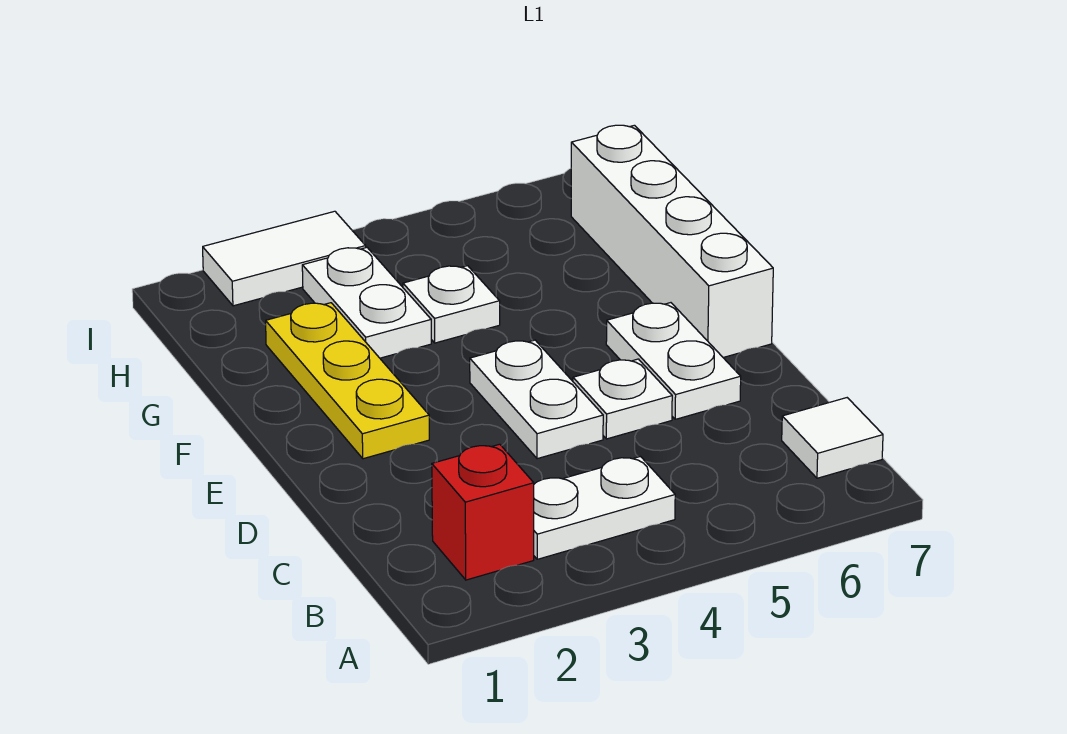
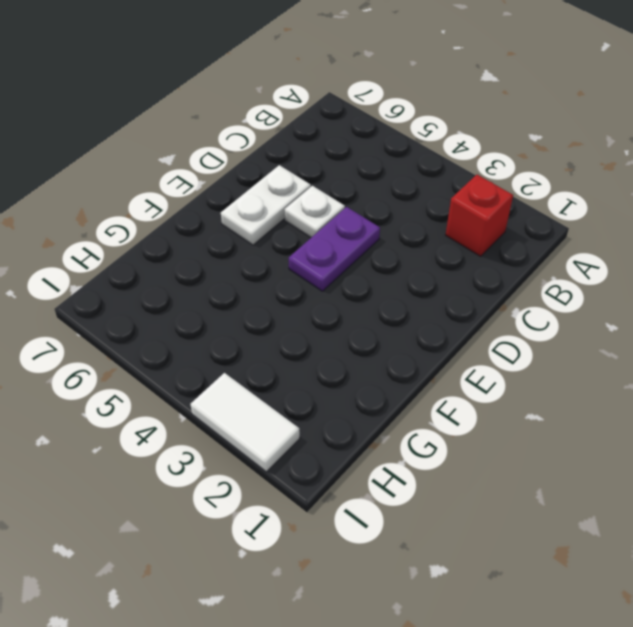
purple 1x2 plate [289,207,380,291] -> white 1x2 plate [470,340,603,459]
none -> white 1x2 plate [534,457,675,559]
none -> white 1x1 tile [782,398,883,478]

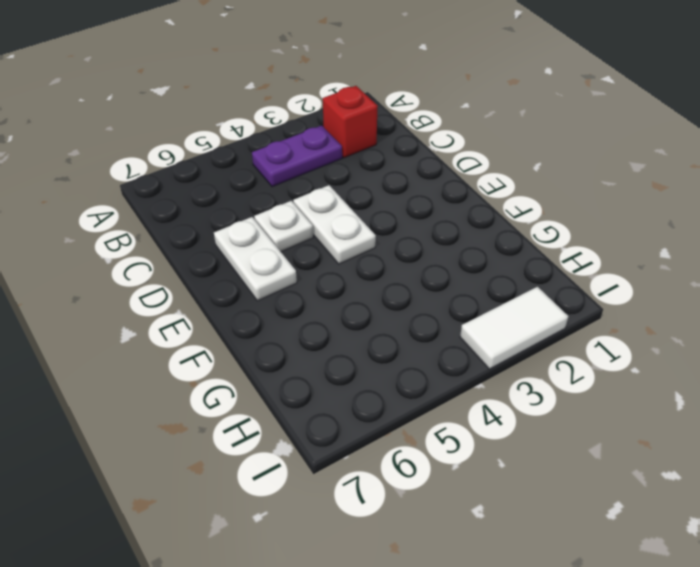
purple 1x2 plate [252,126,342,187] -> white 1x2 plate [534,457,675,559]
none -> white 1x1 tile [782,398,883,478]
none -> yellow 1x3 plate [266,303,429,459]

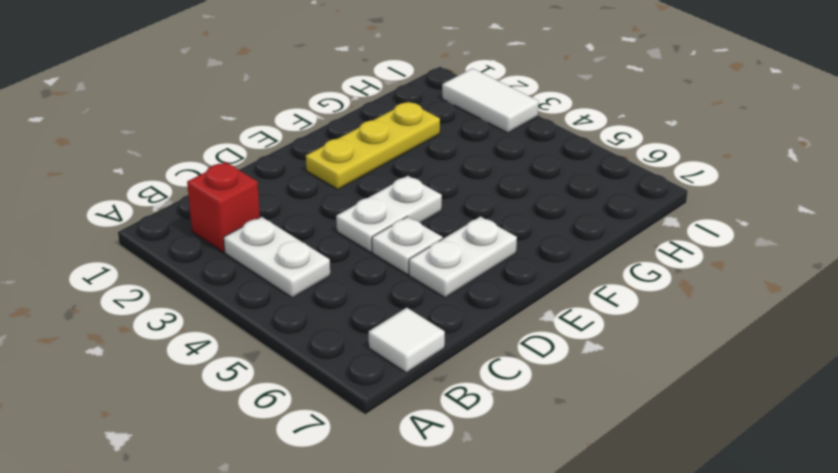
none -> white 1x4 brick [571,125,773,357]
none -> white 1x2 plate [302,248,431,358]

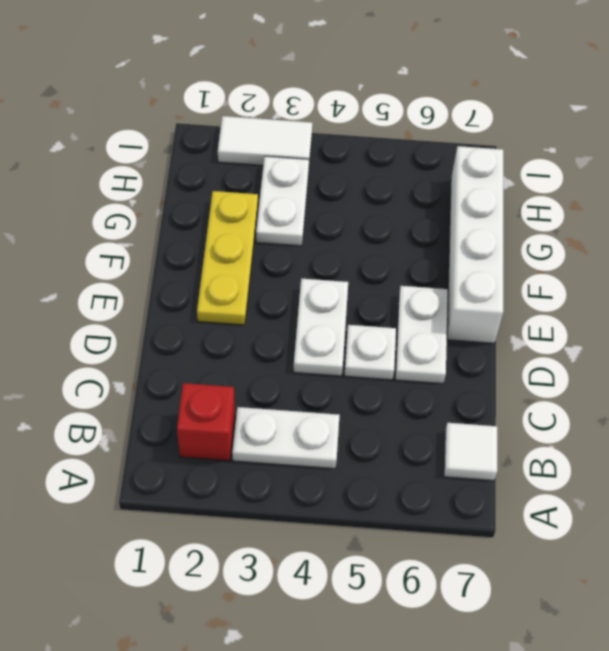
none -> white 1x1 plate [403,266,500,343]

